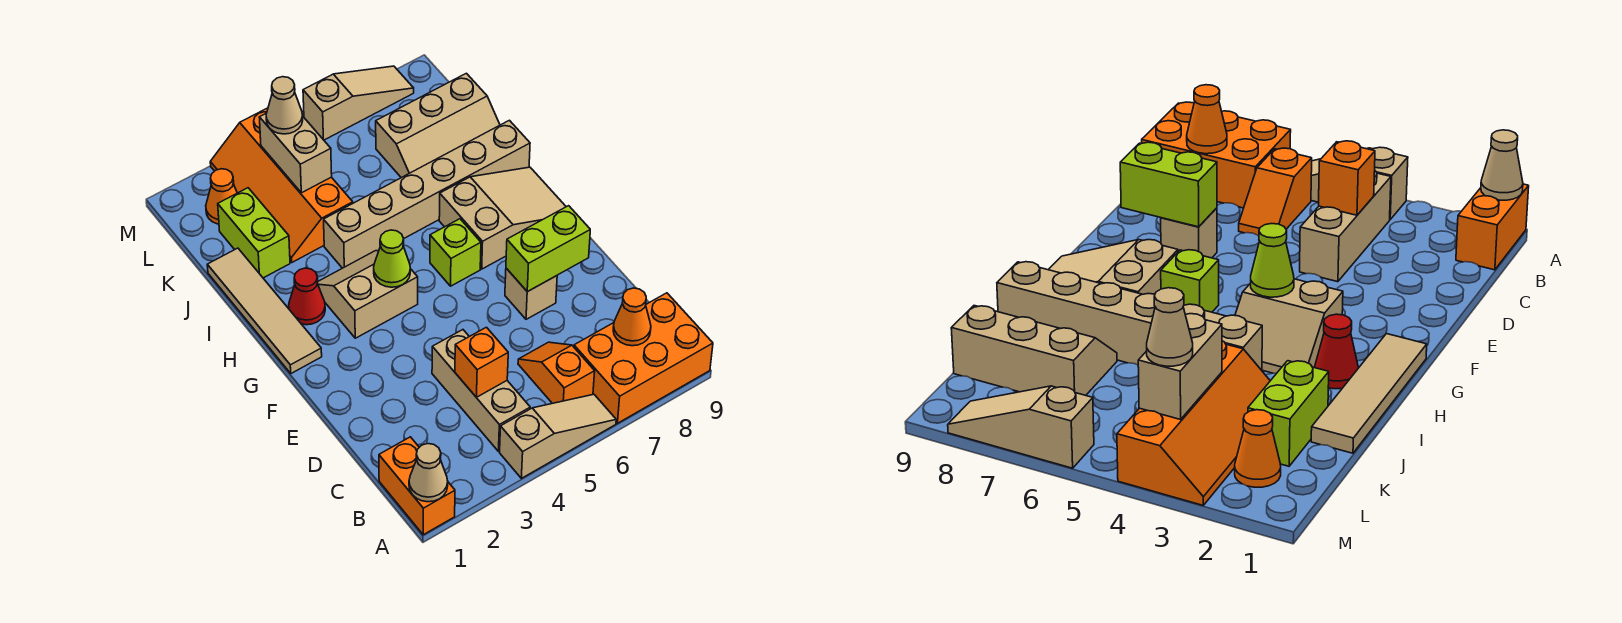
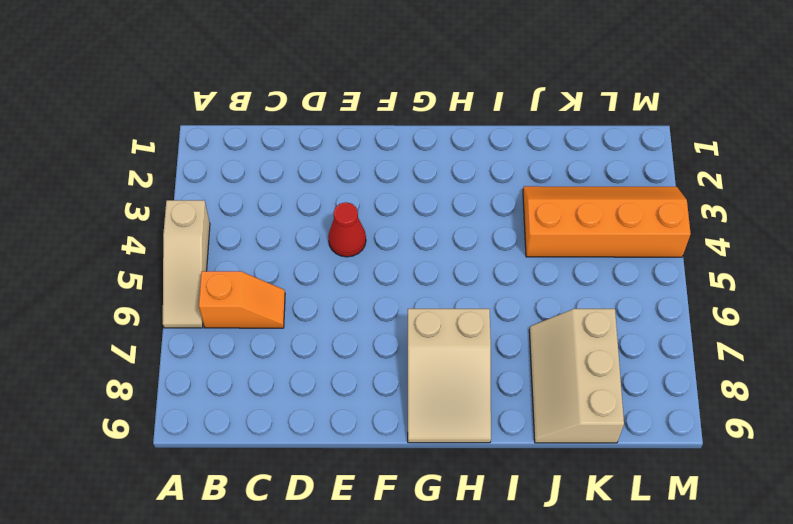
red 1x1 cone [328,202,366,257] -> red 1x1 cone moved to [289,268,325,325]
none -> orange 1x2 brick [379,437,455,535]
none -> orange 2x3 brick [574,293,713,423]
none -> tan 1x3 brick [432,330,530,451]

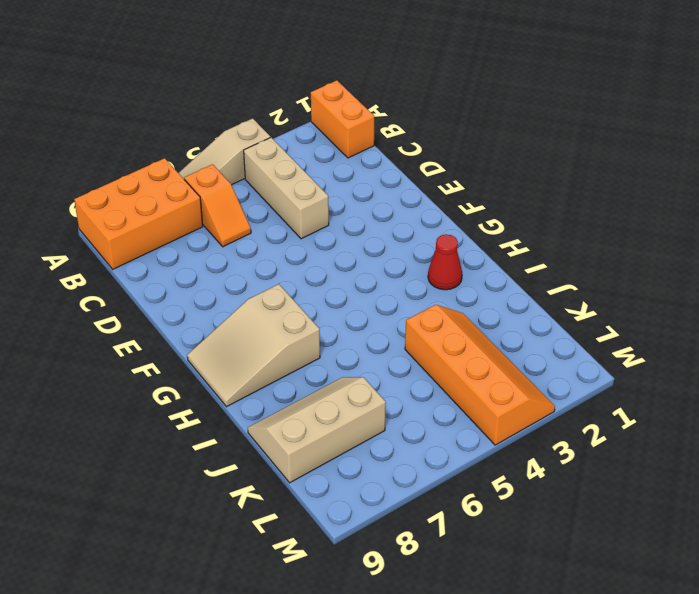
none -> tan 1x1 brick [505,268,557,319]
none -> tan 1x4 tile [207,248,322,373]
none -> tan 2x2 slope [317,251,418,338]

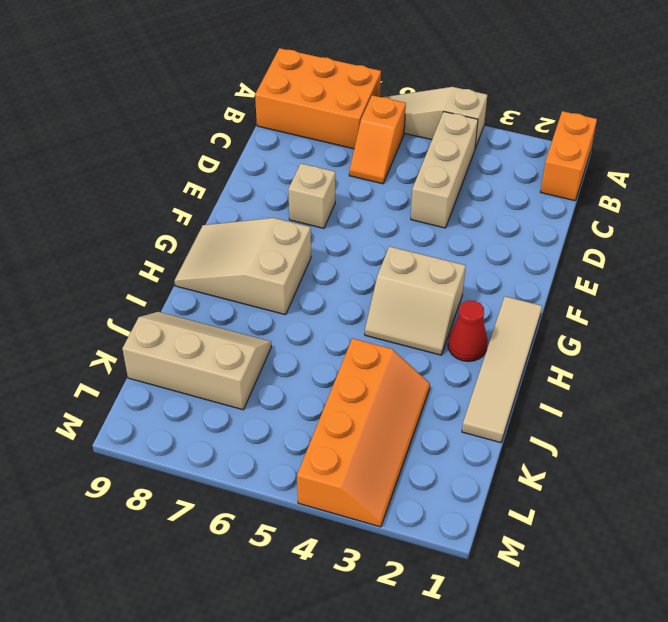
none -> lime 1x1 brick [430,219,481,286]
none -> tan 1x6 brick [324,120,530,268]
none -> lime 1x2 brick [218,188,290,278]

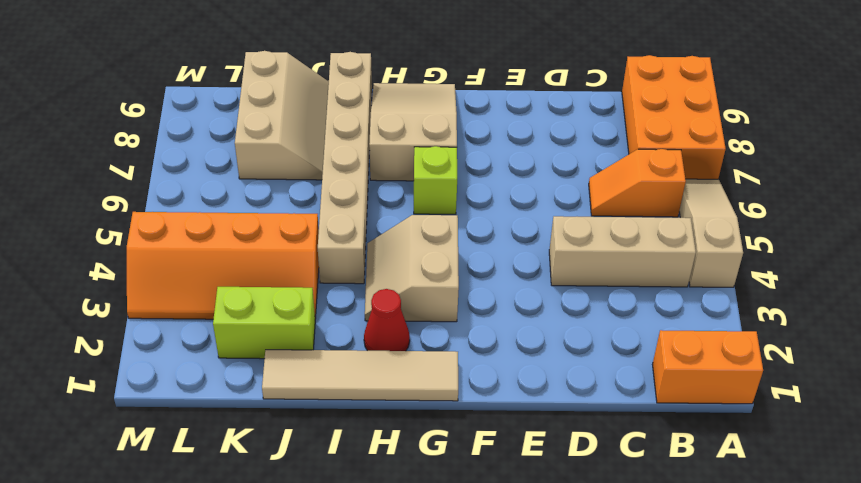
none -> tan 1x1 brick [505,268,557,319]
none -> orange 1x1 cone [206,169,237,224]
none -> tan 1x3 slope [303,66,414,140]

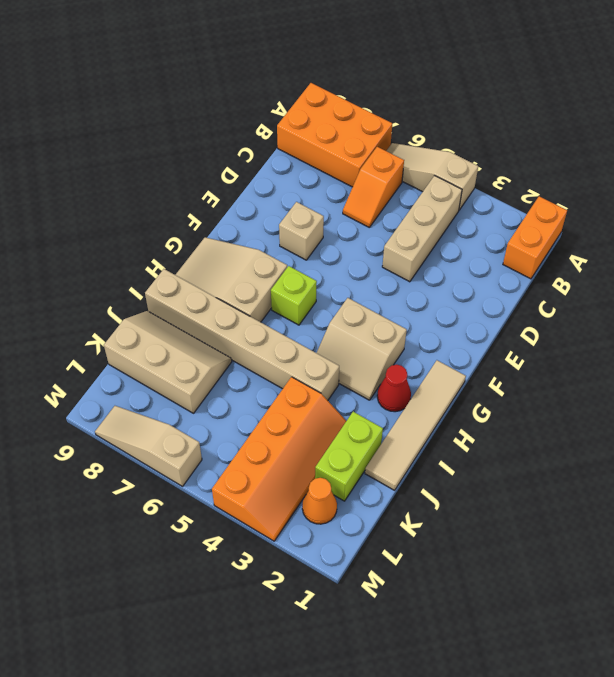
none -> tan 1x1 cone [409,444,448,502]
none -> orange 1x1 cone [613,288,651,346]
none -> orange 1x1 brick [455,327,508,397]

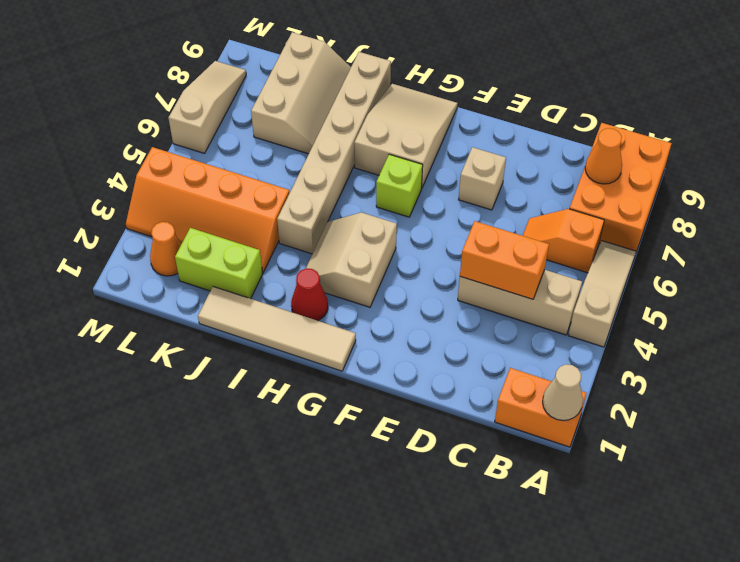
orange 1x2 brick [460,221,549,299] -> orange 1x1 brick [455,327,508,397]
none -> lime 1x2 brick [506,206,590,292]
none -> lime 1x1 cone [374,230,410,287]
none -> tan 1x2 brick [259,113,332,193]

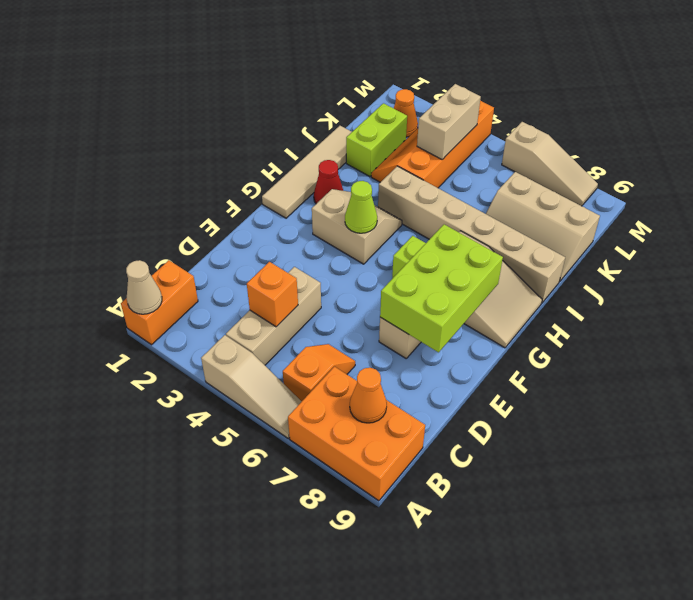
lime 2x3 brick [380,224,503,352] -> lime 1x2 brick [506,206,590,292]
none -> tan 1x1 cone [266,77,303,134]

